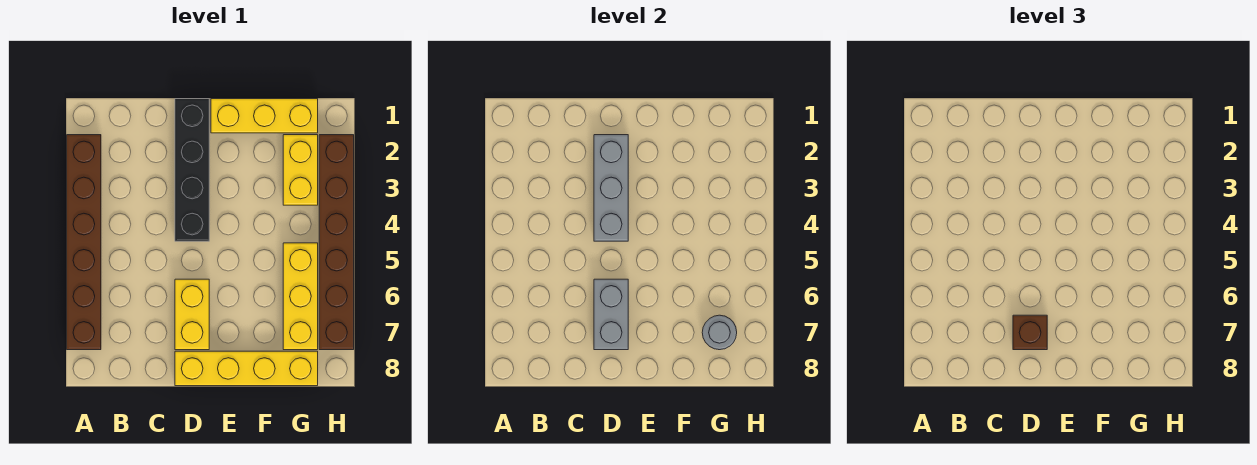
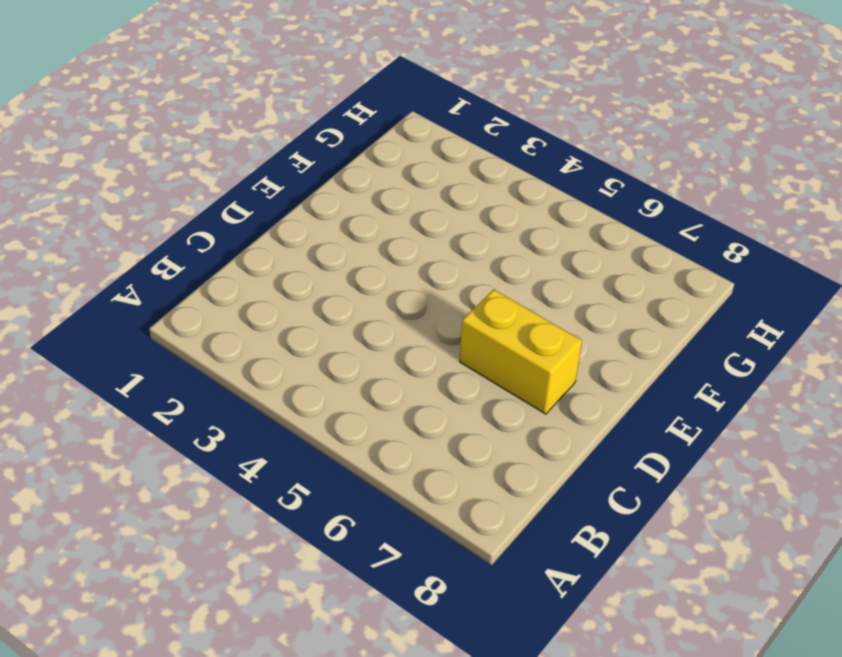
none -> brown 1x6 brick [67,135,101,350]
none -> black 1x4 brick [175,99,209,241]
none -> yellow 1x4 brick [175,351,318,386]

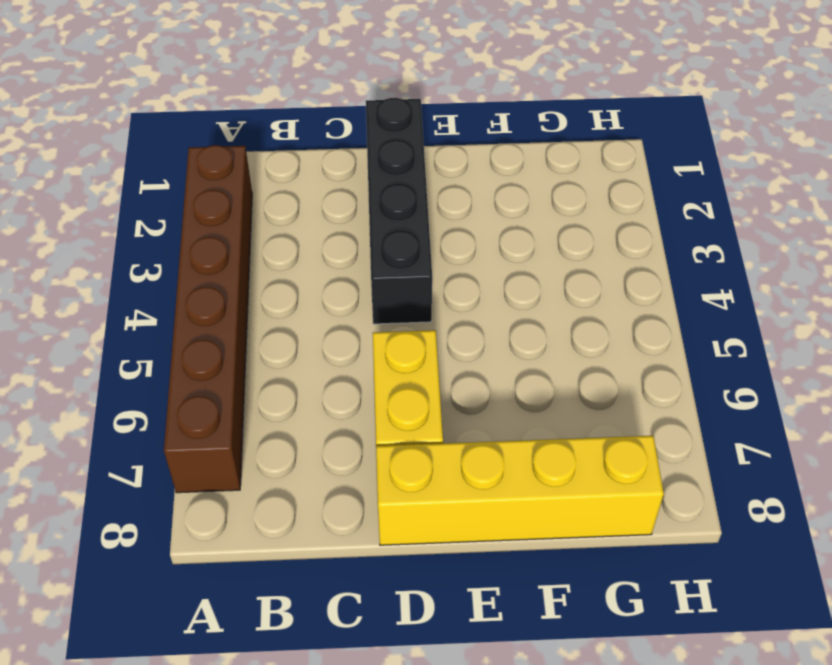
none -> yellow 1x3 brick [211,99,318,133]
none -> yellow 1x2 brick [283,135,318,205]
none -> yellow 1x3 brick [283,243,318,350]

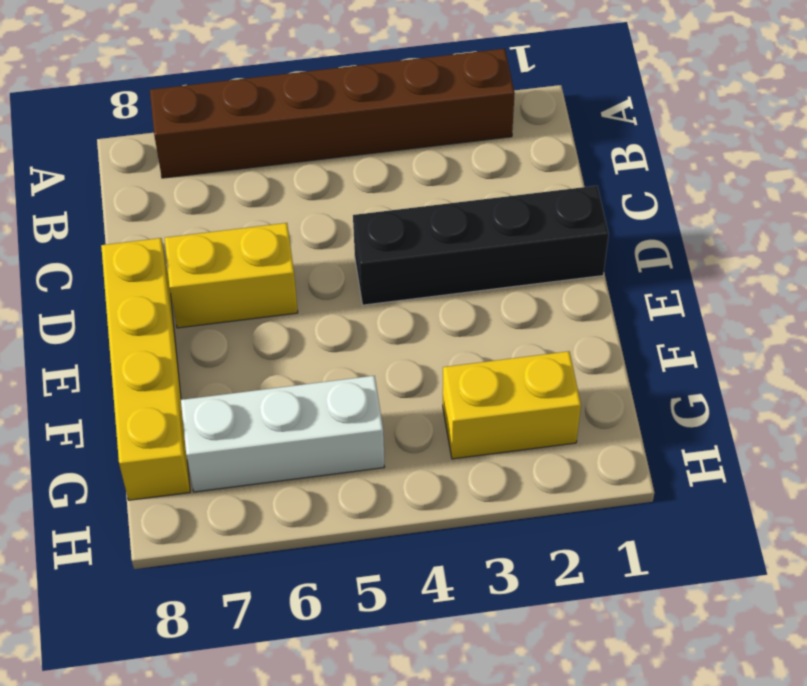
white 1x3 brick [181,376,384,492] -> yellow 1x3 brick [283,243,318,350]
none -> yellow 1x3 brick [211,99,318,133]
none -> brown 1x6 brick [319,135,354,350]
none -> grey 1x3 brick [594,135,628,241]

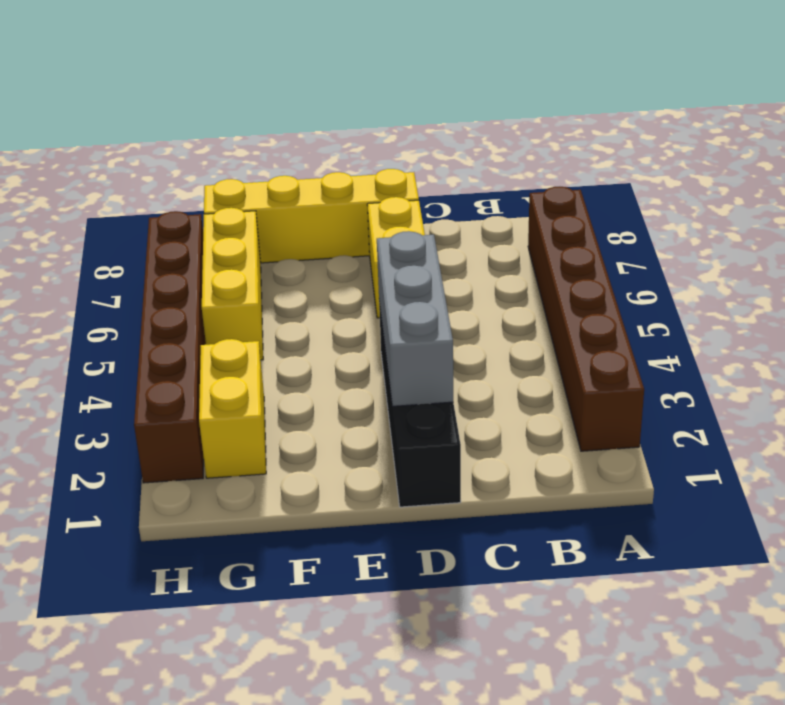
none -> yellow 1x3 brick [211,99,318,133]
none -> grey 1x2 brick [594,279,628,350]
none -> grey 1x1 round brick [702,315,737,350]

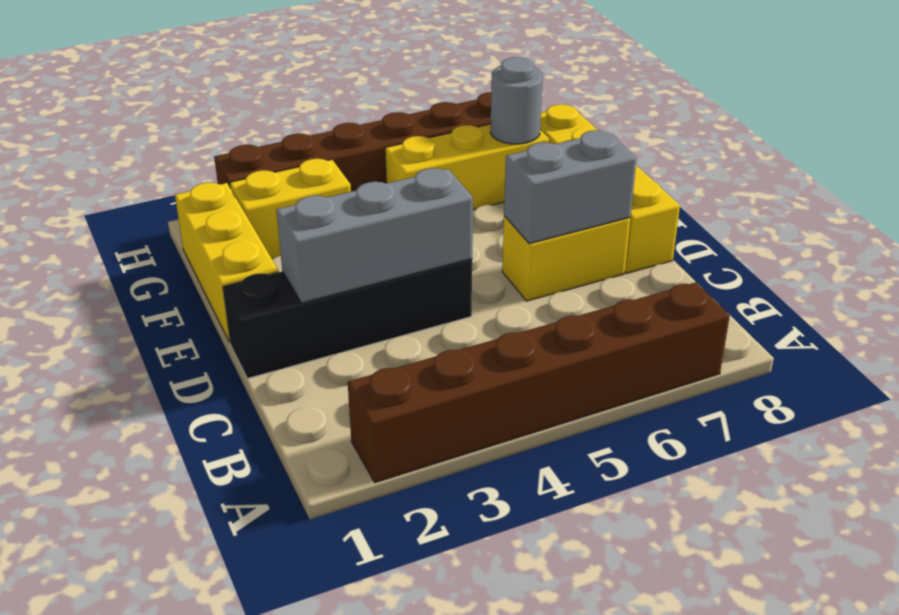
none -> brown 1x1 brick [1013,315,1047,350]

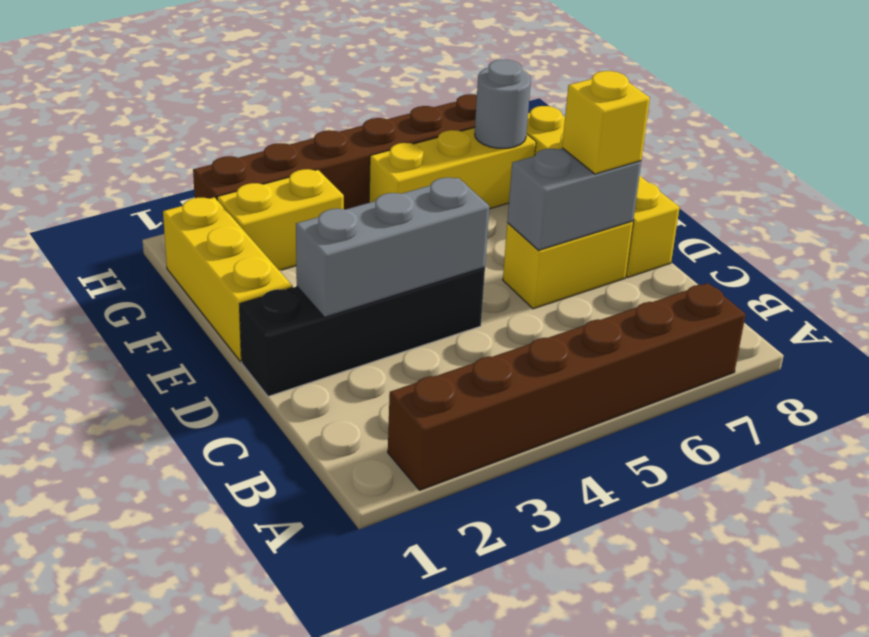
yellow 1x1 brick [562,71,650,174] -> brown 1x1 brick [1013,315,1047,350]

